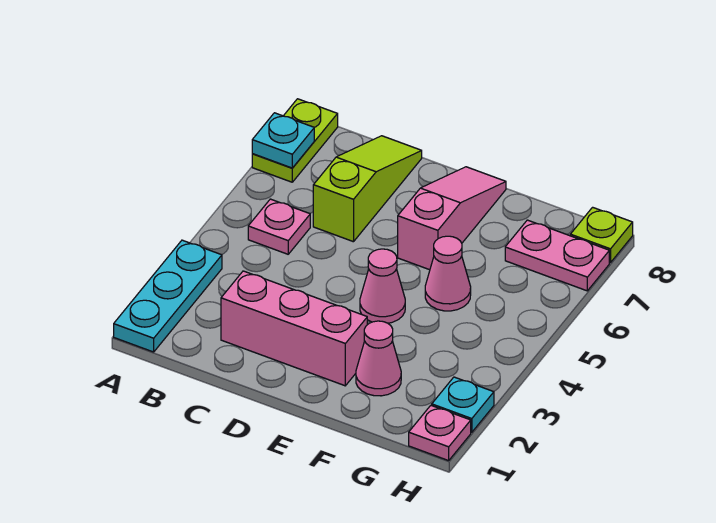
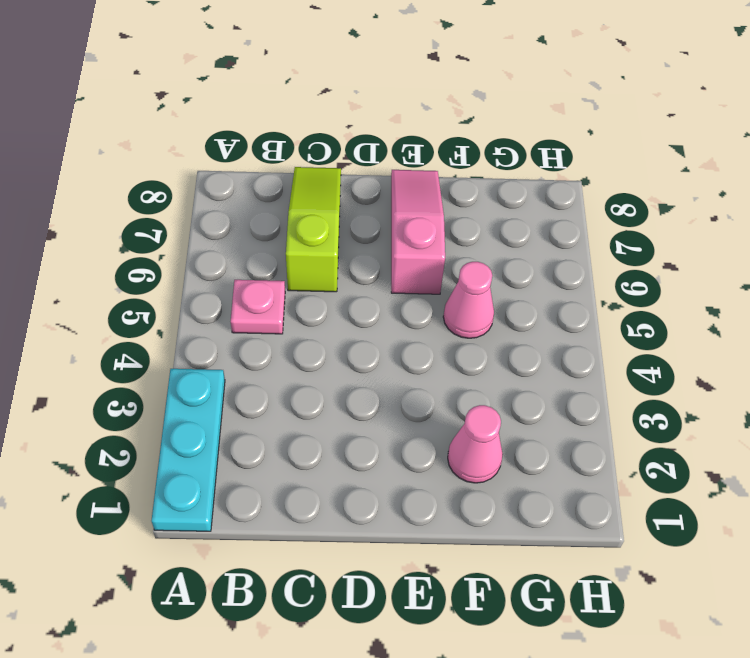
none -> lime 1x2 plate [252,99,338,182]
none -> pink 1x3 brick [221,271,367,386]
none -> pink 1x1 cone [360,249,405,323]

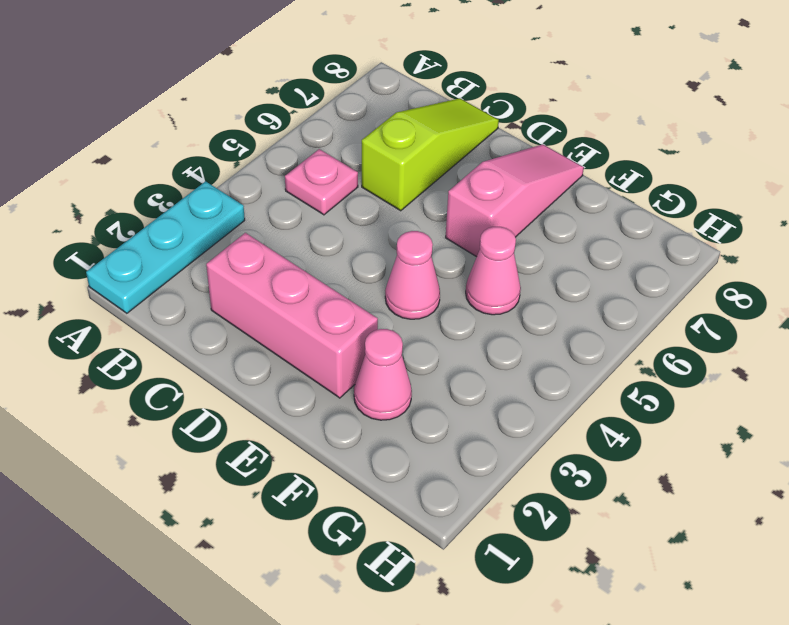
none -> lime 1x2 plate [252,99,338,182]
none -> pink 1x2 plate [505,220,609,291]
none -> pink 1x1 plate [409,405,471,461]

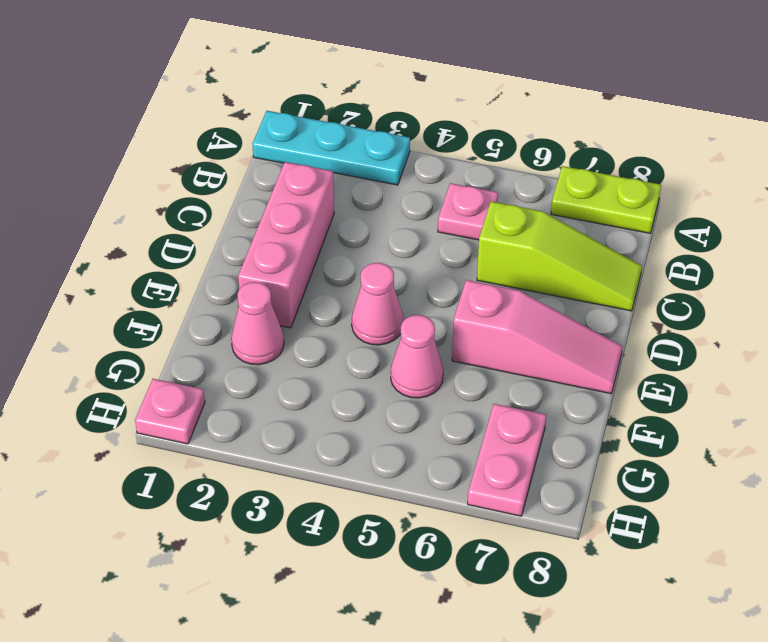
none -> cyan 1x1 plate [432,377,494,432]
none -> lime 1x1 plate [570,207,633,263]
none -> cyan 1x1 plate [252,113,314,168]

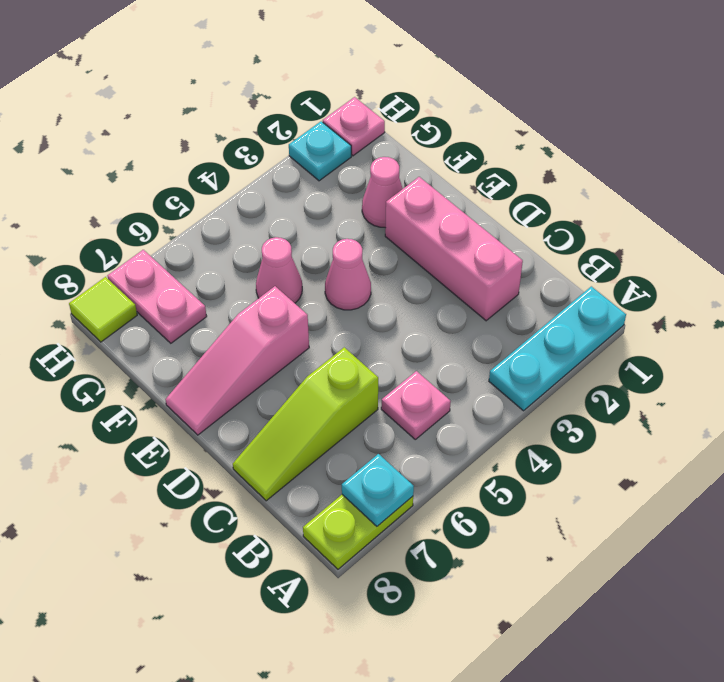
lime 1x1 tile [69,277,137,342] -> lime 1x1 plate [570,207,633,263]

